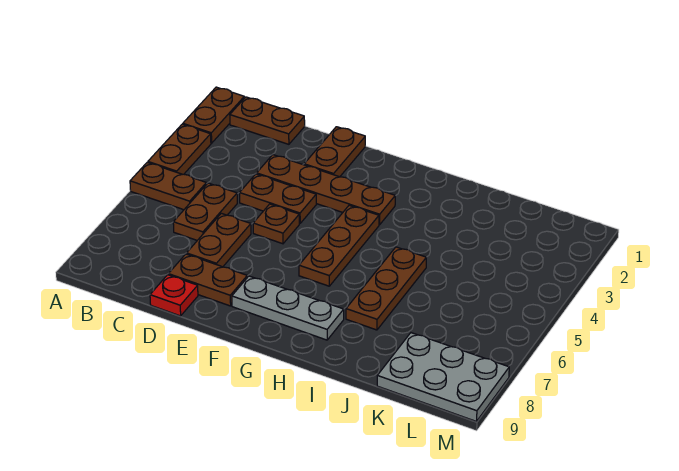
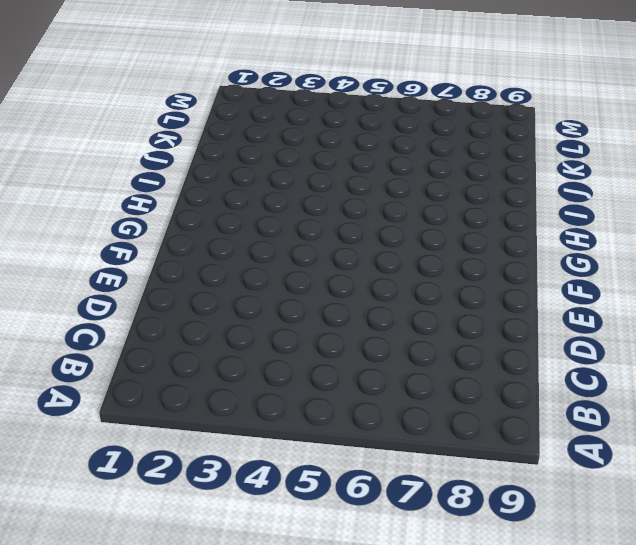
none -> brown 1x2 plate [183,87,244,143]
none -> brown 1x2 plate [148,124,211,174]
none -> brown 1x2 plate [130,162,206,210]

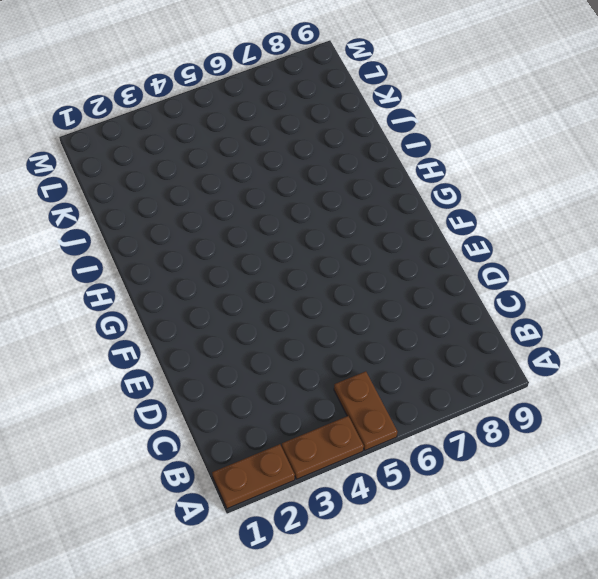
none -> brown 1x2 plate [230,97,305,144]
none -> brown 1x2 plate [173,183,237,240]
none -> brown 1x4 plate [257,155,395,225]

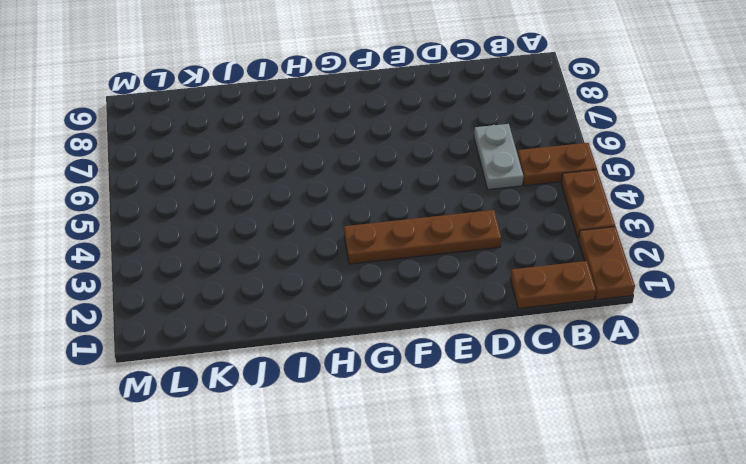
grey 1x2 plate [474,124,523,190] -> brown 1x2 plate [173,183,237,240]
none -> brown 1x2 plate [239,174,316,223]
none -> brown 1x2 plate [187,213,251,267]
none -> brown 1x2 plate [168,254,247,306]

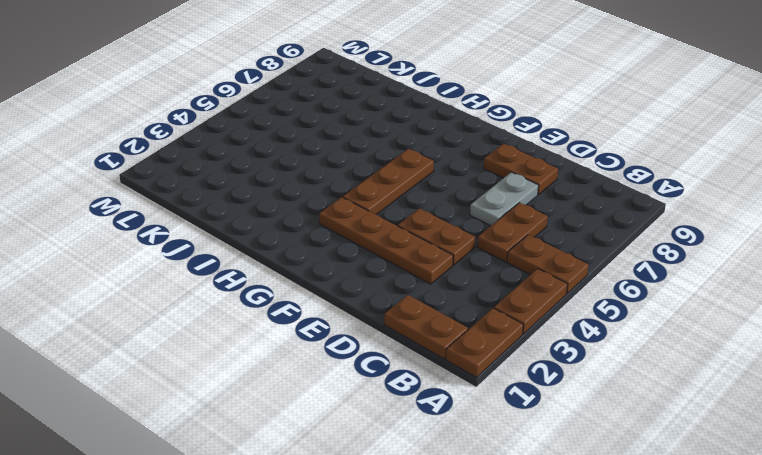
grey 1x2 plate [470,172,538,226] -> brown 1x2 plate [187,213,251,267]
none -> red 1x1 plate [150,275,198,316]
none -> brown 1x2 plate [304,127,365,177]
none -> brown 1x1 plate [253,204,299,244]

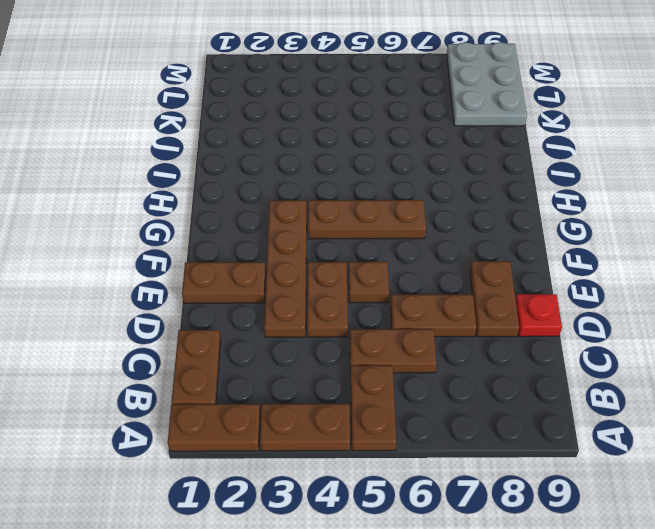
none -> grey 1x3 plate [232,276,344,340]
none -> brown 1x3 plate [346,247,426,330]

